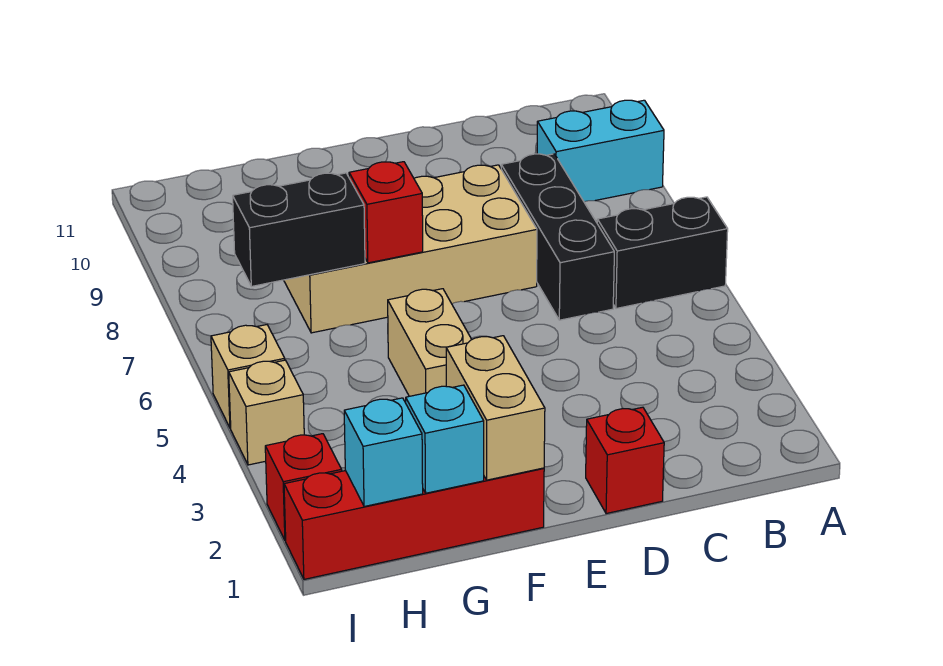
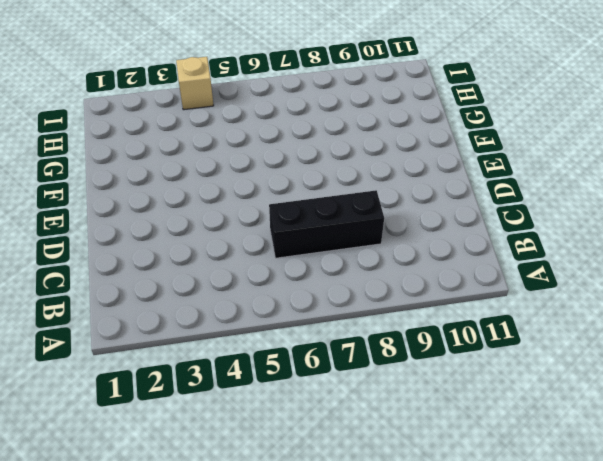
none -> black 1x2 brick [597,197,728,309]
none -> cyan 1x2 brick [537,100,664,202]
none -> red 1x1 brick [586,407,664,514]

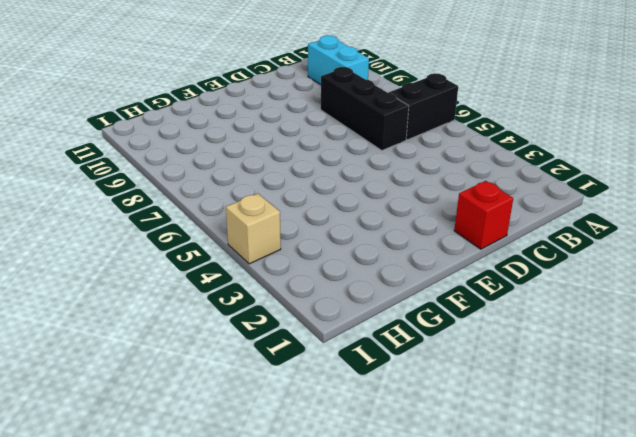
cyan 1x2 brick [308,35,369,85] -> cyan 1x2 brick turned to [537,100,664,202]
none -> tan 2x4 brick [284,165,537,333]
none -> red 1x4 brick [284,468,544,579]
none -> tan 1x2 brick [388,289,472,396]

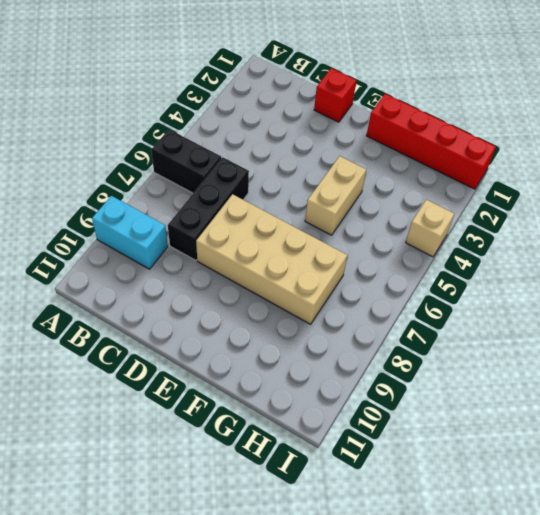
none -> red 1x1 brick [265,434,342,541]
none -> tan 1x1 brick [211,325,285,428]
none -> tan 1x2 brick [446,336,545,480]

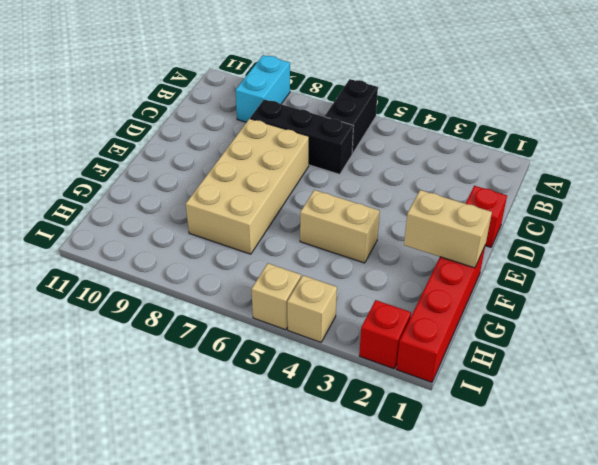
none -> red 1x1 brick [349,162,423,263]
none -> cyan 1x1 brick [406,385,484,493]
none -> black 1x2 brick [233,173,365,286]

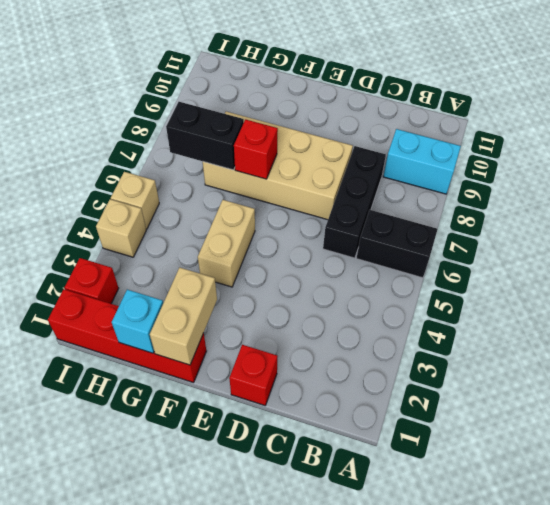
none -> cyan 1x1 brick [344,398,423,507]

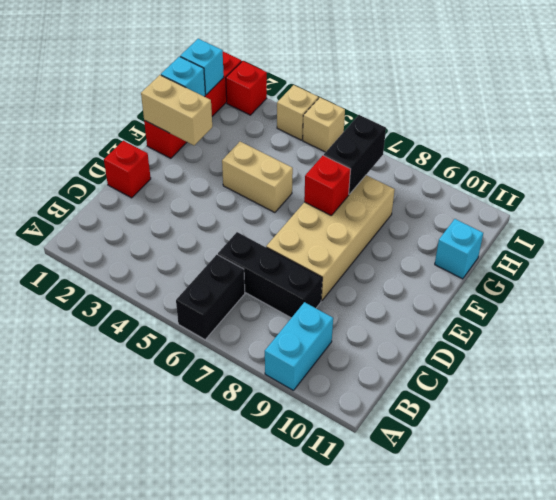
cyan 1x1 brick [435,219,483,279] -> none

